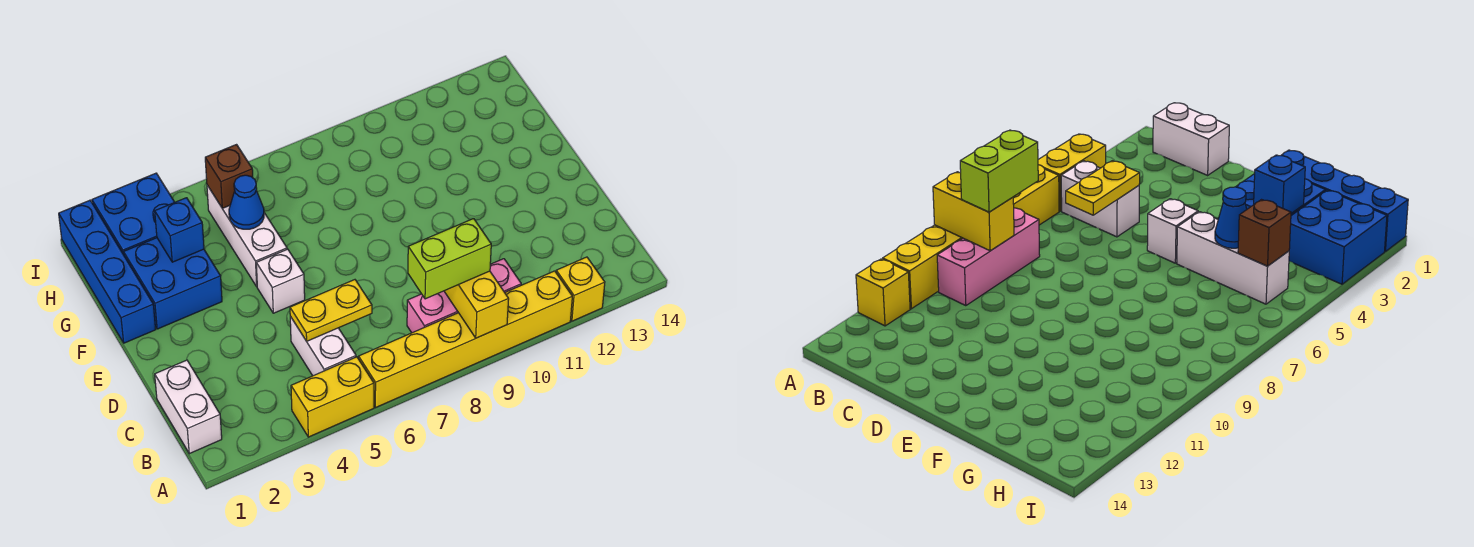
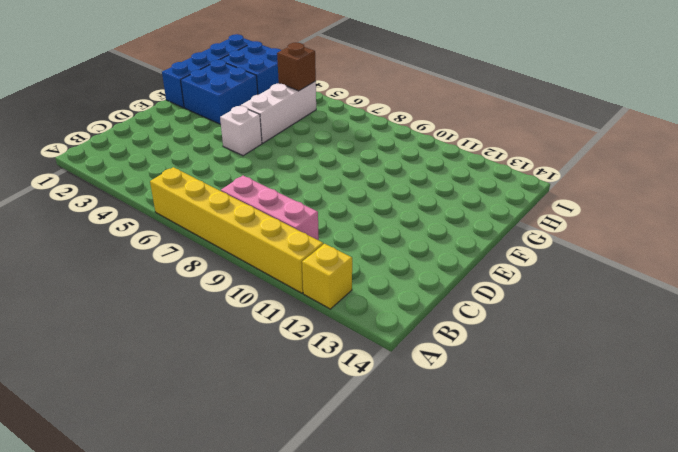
none -> yellow 1x2 brick [291,357,374,437]
none -> white 1x2 brick [155,360,222,454]
none -> white 1x2 brick [290,317,356,376]

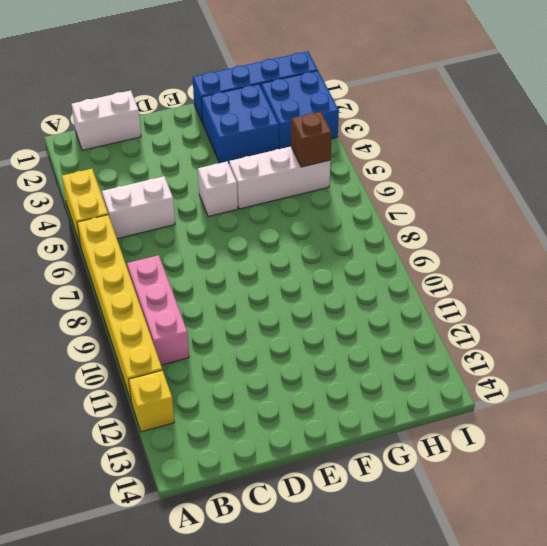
none -> yellow 1x2 brick [444,271,509,338]
none -> yellow 1x2 plate [290,280,372,341]
none -> blue 1x1 brick [155,198,204,262]

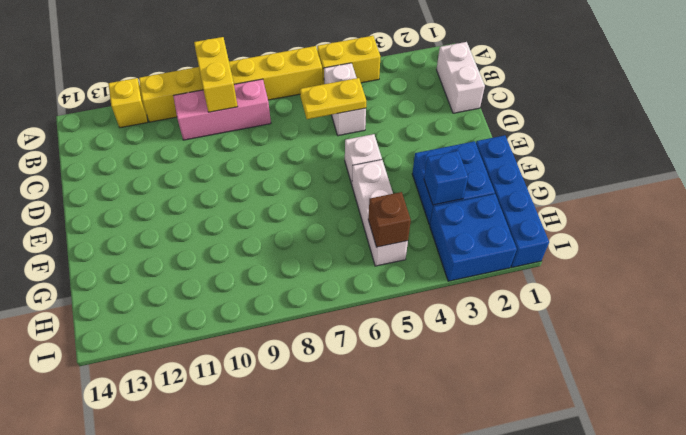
none -> blue 1x1 cone [229,175,264,229]
none -> lime 1x2 brick [408,219,491,299]

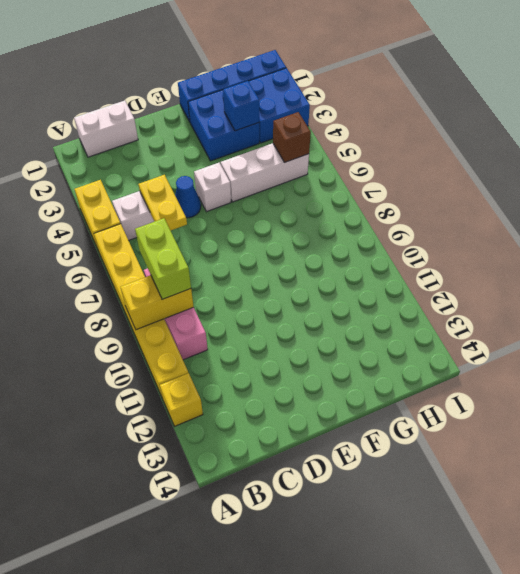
blue 1x1 cone [175,176,201,218] -> blue 1x1 cone moved to [229,175,264,229]

